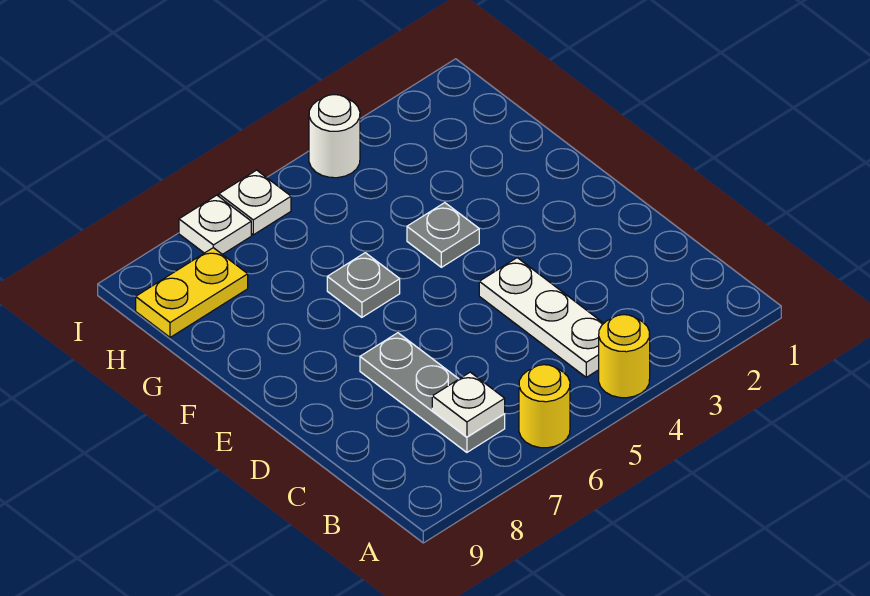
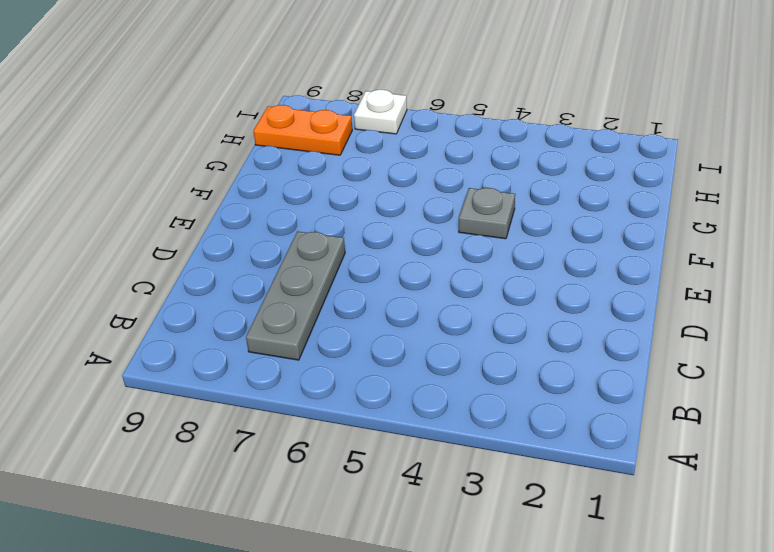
orange 1x2 plate [253,105,352,155] -> yellow 1x2 plate [136,248,248,337]
none -> yellow 1x1 round brick [599,315,650,398]
none -> yellow 1x1 round brick [519,365,570,448]

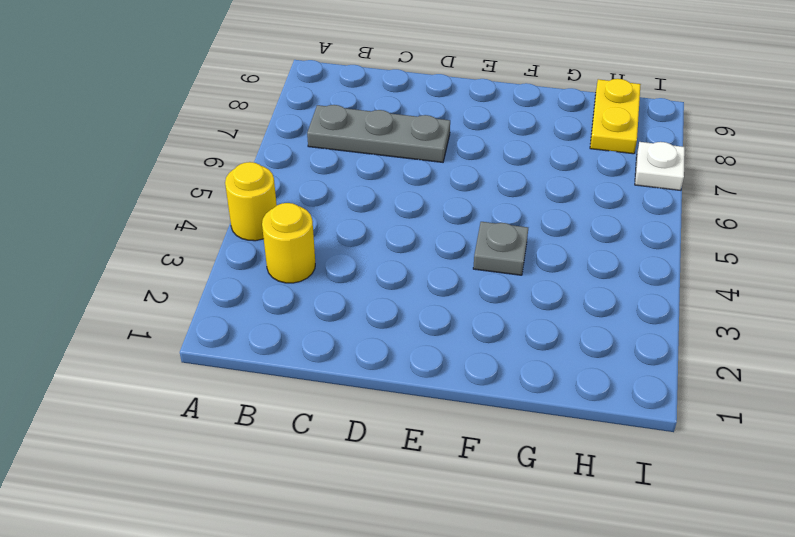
yellow 1x1 round brick [262,203,315,283] -> yellow 1x1 round brick moved to [519,365,570,448]
none -> white 1x3 plate [479,258,604,377]
none -> grey 1x1 plate [327,253,400,317]

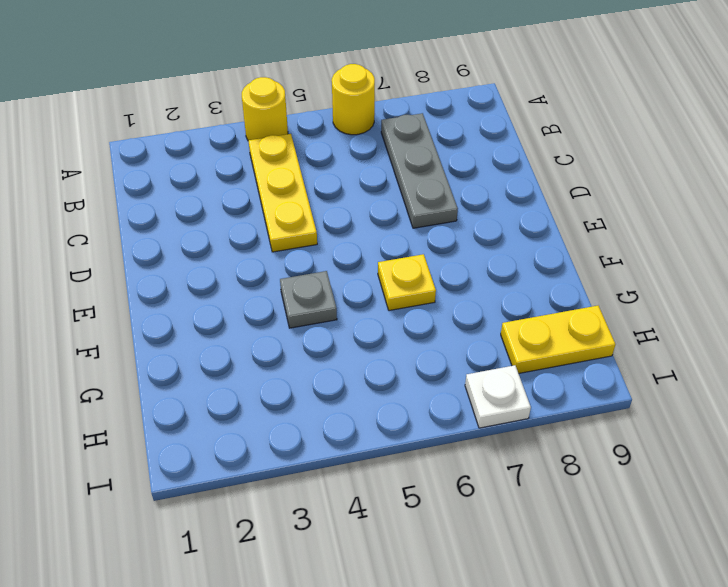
yellow 1x3 plate [249,134,317,252] -> white 1x3 plate [479,258,604,377]
yellow 1x1 plate [378,254,436,311] -> grey 1x1 plate [327,253,400,317]
none -> white 1x1 round brick [309,95,360,178]
none -> white 1x1 plate [219,170,291,235]

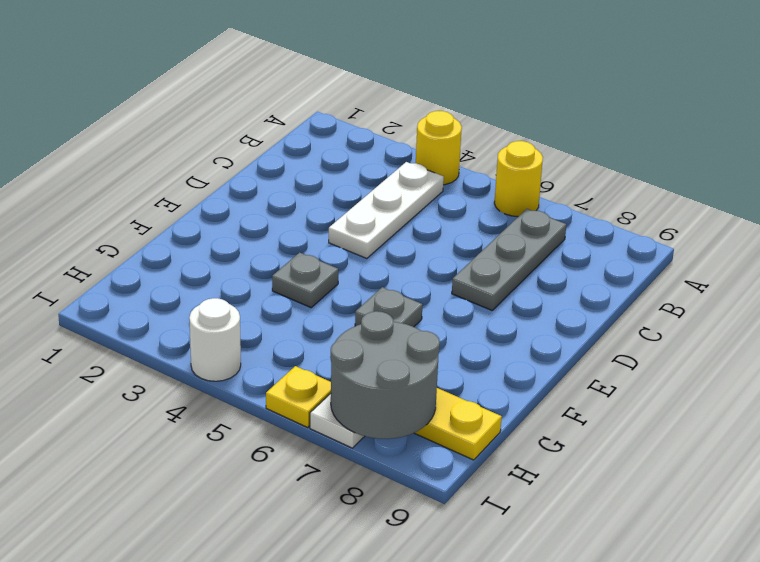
grey 2x2 round brick [330,311,440,439] -> none
yellow 1x1 plate [266,366,331,427] -> white 1x1 plate [219,170,291,235]
none -> white 1x1 plate [432,372,505,437]

